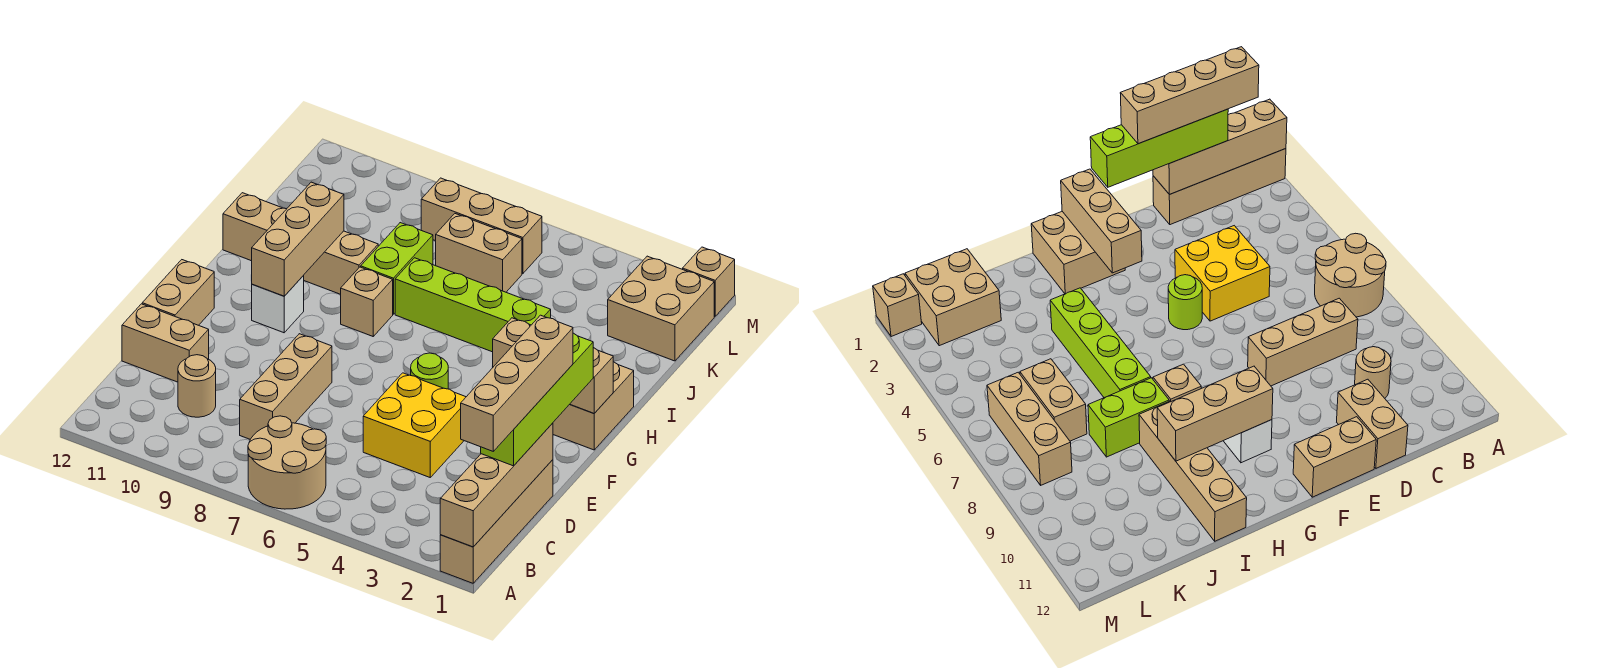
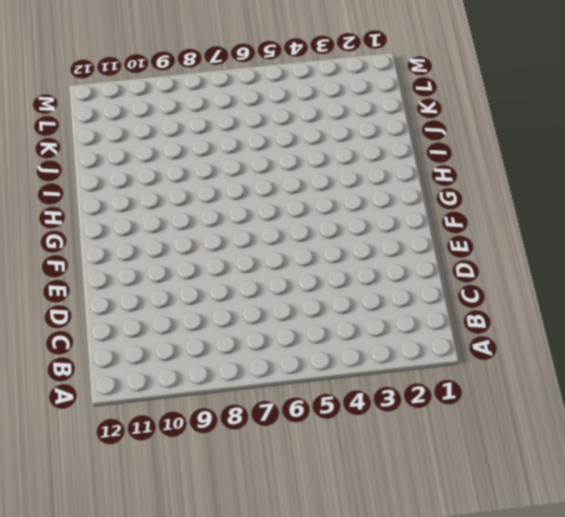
none -> tan 1x4 brick [440,460,553,583]
none -> tan 2x2 round brick [248,416,326,509]
none -> tan 1x3 brick [240,334,332,439]

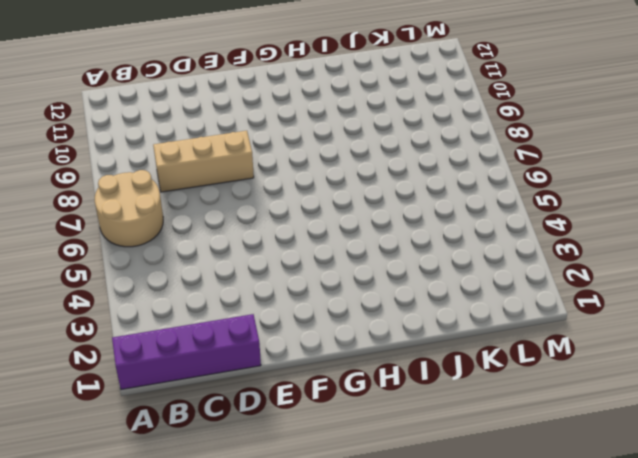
purple 1x4 brick [112,314,261,390] -> tan 1x4 brick [440,460,553,583]
none -> tan 1x1 round brick [178,355,216,417]
none -> yellow 2x2 brick [363,373,466,477]
none -> tan 1x2 brick [122,304,209,382]

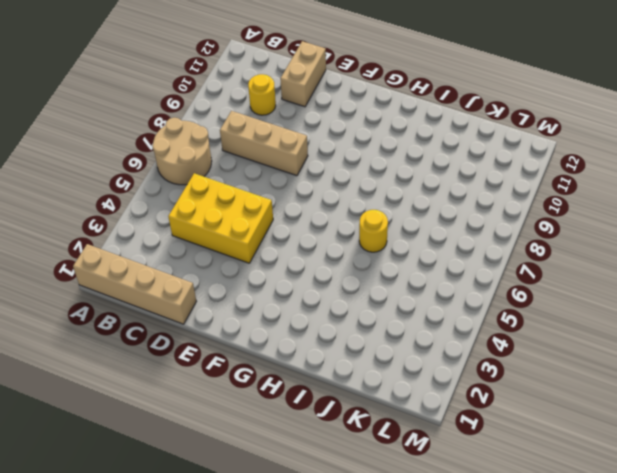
yellow 2x3 brick [168,173,273,263] -> yellow 2x2 brick [363,373,466,477]
yellow 1x1 round brick [248,74,276,115] -> tan 1x1 round brick [178,355,216,417]
yellow 1x1 round brick [359,210,388,252] -> lime 1x4 brick [395,258,551,352]
none -> tan 1x2 brick [142,260,214,325]
none -> lime 1x1 round brick [411,353,448,389]
none -> tan 2x2 brick [553,362,634,450]

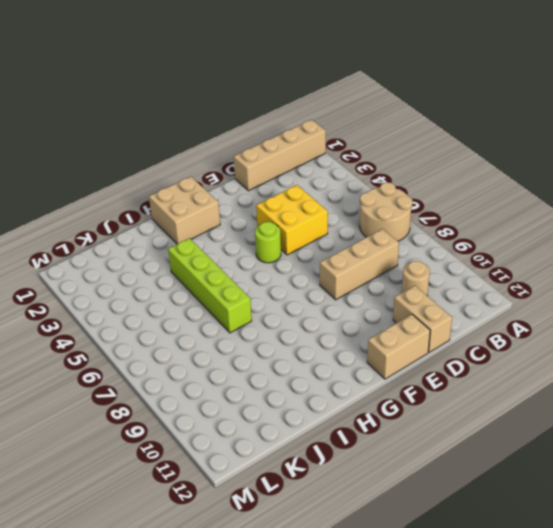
none -> white 1x1 brick [252,276,304,333]
none -> tan 1x1 brick [341,267,393,336]
none -> lime 1x2 brick [361,223,433,314]

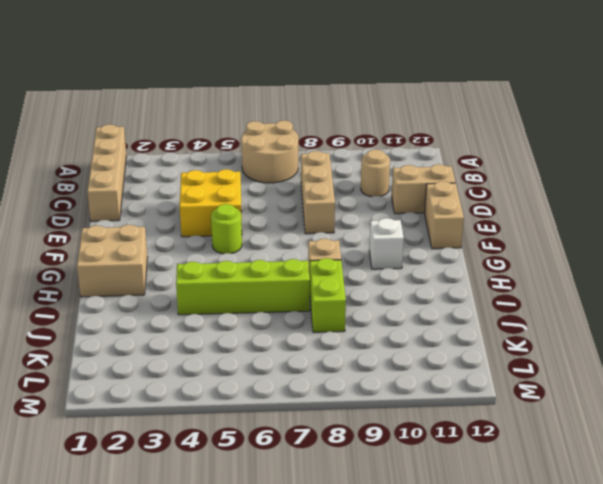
none -> tan 1x4 brick [223,193,378,294]
none -> tan 2x2 brick [608,256,714,361]
none -> tan 1x2 brick [436,214,522,292]

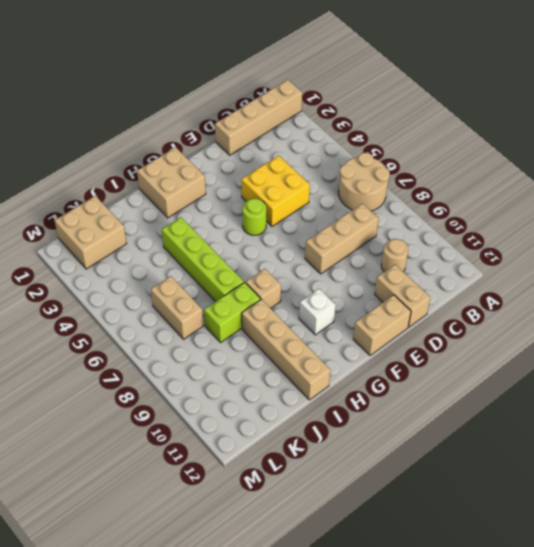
none -> tan 1x3 brick [421,178,542,274]
none -> tan 1x1 brick [683,247,735,316]
none -> tan 1x4 brick [440,423,553,547]

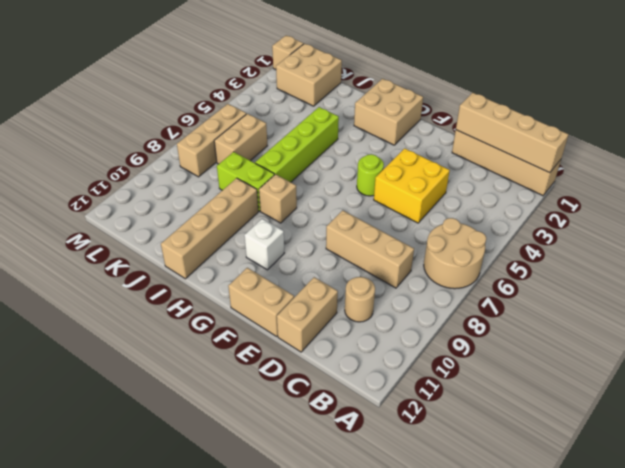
none -> tan 1x3 brick [492,318,613,413]
none -> tan 1x3 brick [251,182,344,296]
none -> lime 1x4 brick [481,333,593,466]

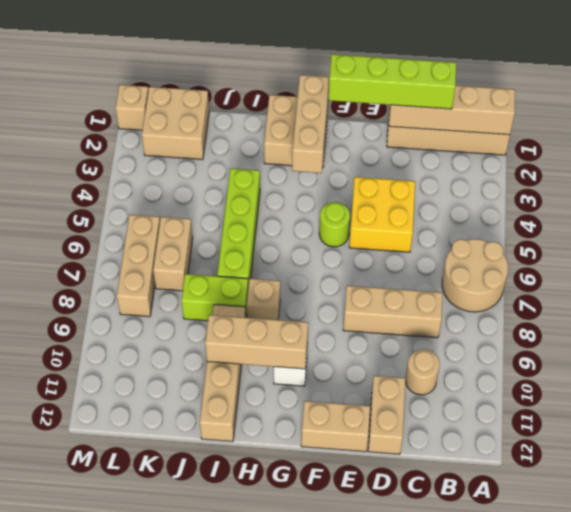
none -> tan 1x4 brick [461,315,573,451]

